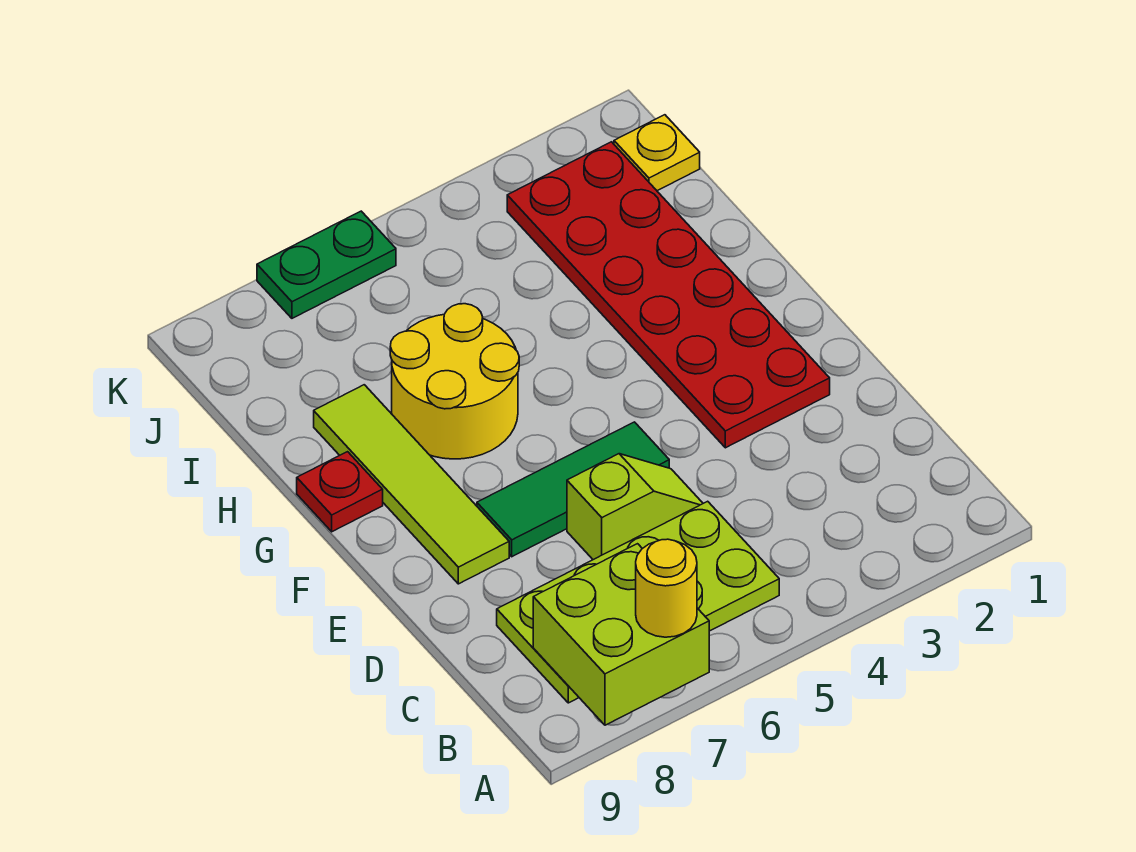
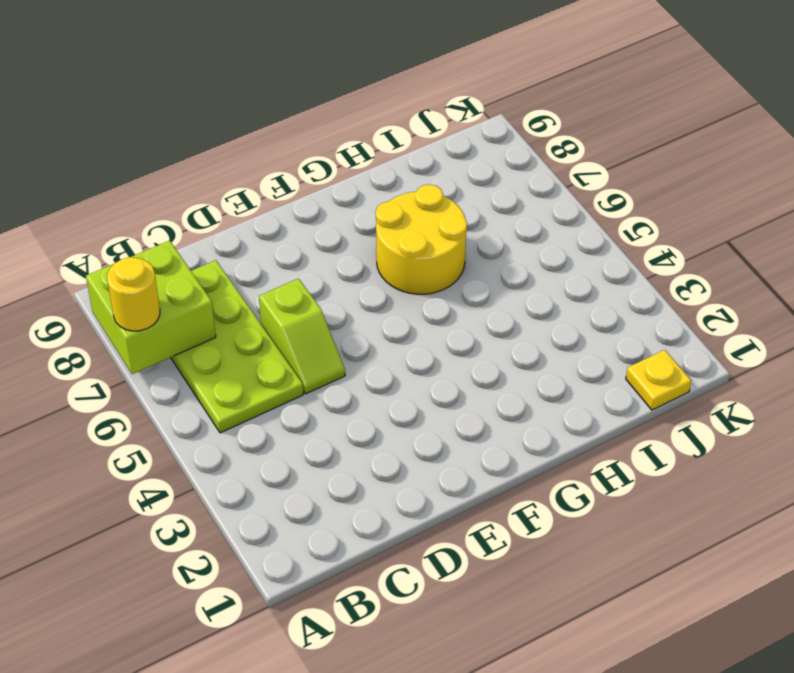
none -> red 2x6 plate [507,142,830,448]
none -> green 1x3 tile [477,422,669,557]

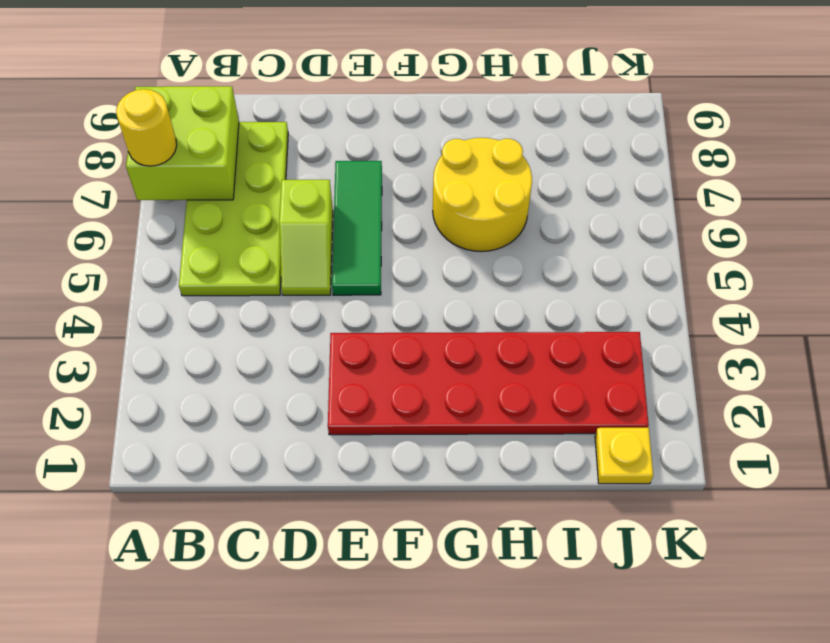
none -> lime 1x4 tile [314,385,509,584]
none -> red 1x1 plate [297,452,383,532]

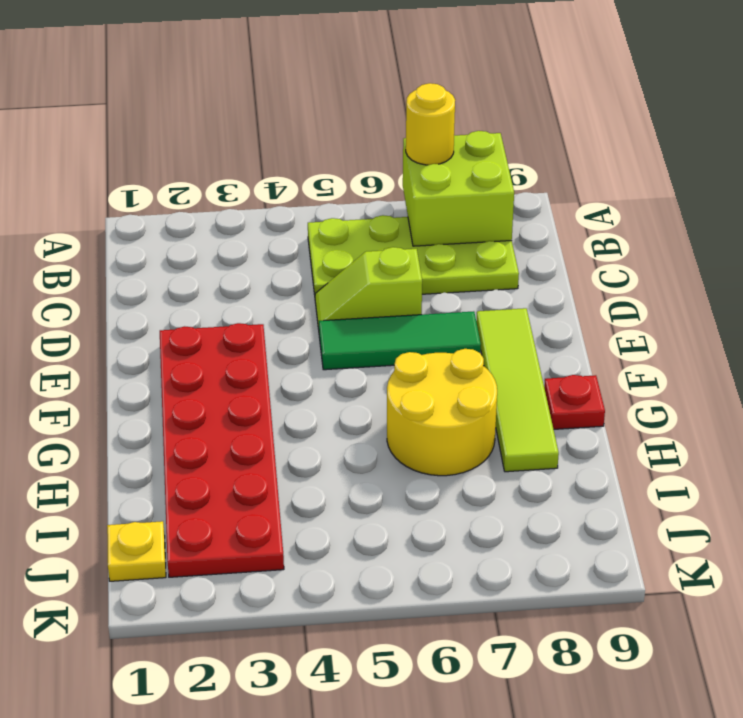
none -> green 1x2 plate [257,211,396,318]

